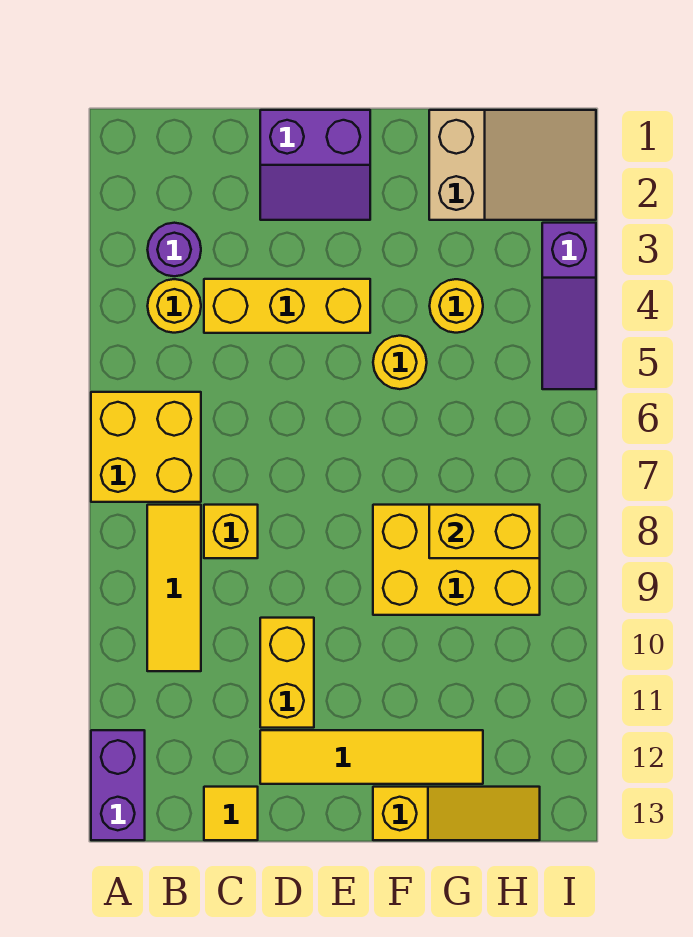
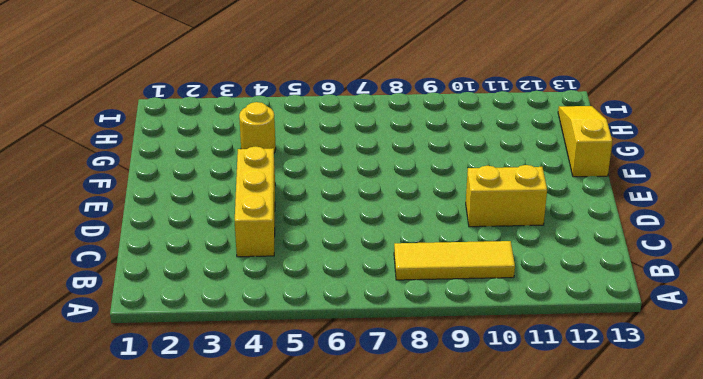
none -> yellow 2x2 brick [91,392,201,502]
none -> purple 1x2 brick [91,730,145,840]
none -> purple 1x1 round brick [147,223,201,276]

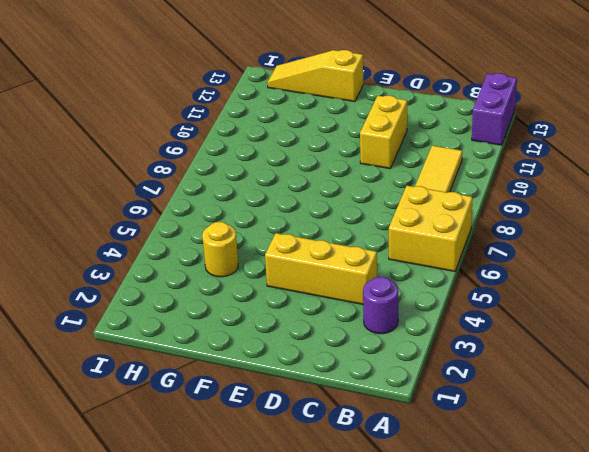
none -> yellow 1x1 round brick [148,279,201,333]
none -> yellow 1x1 brick [204,505,258,558]
none -> yellow 1x1 tile [204,787,258,840]

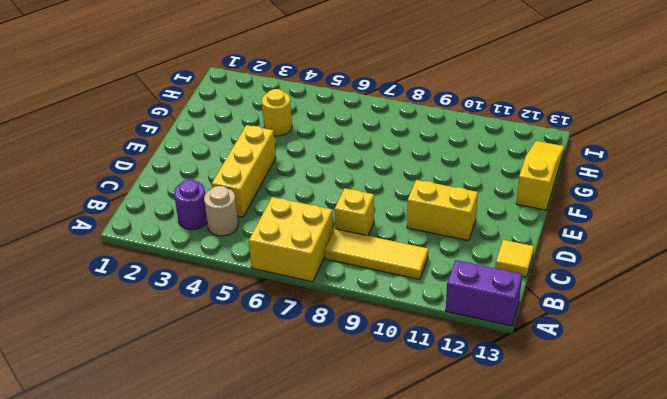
tan 1x1 round brick [204,186,238,236] -> yellow 1x1 round brick [148,279,201,333]
none -> purple 2x2 slope [260,110,370,220]
none -> yellow 1x4 tile [260,730,483,784]
none -> yellow 1x1 round brick [373,336,427,389]

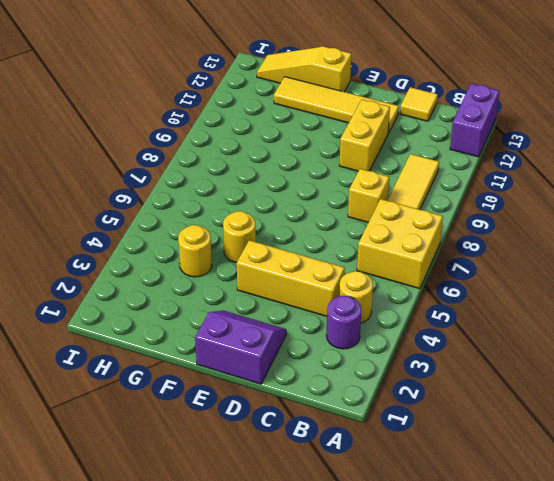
none -> yellow 2x3 brick [373,505,540,615]
none -> tan 2x3 slope [429,110,596,220]
none -> purple 1x3 slope [542,223,596,389]

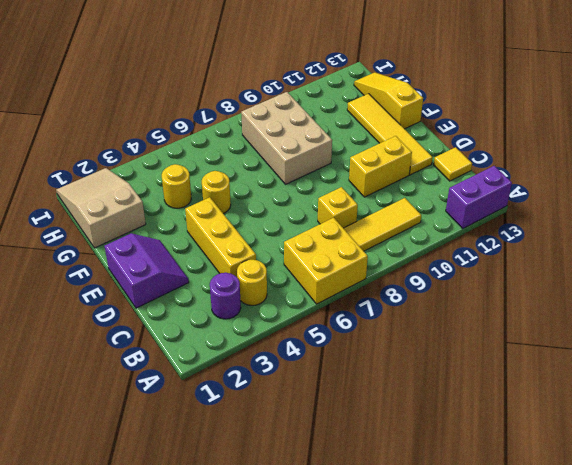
tan 2x3 brick [241,92,332,184] -> yellow 2x3 brick [373,505,540,615]
none -> purple 1x3 slope [542,223,596,389]
none -> yellow 1x2 brick [429,505,540,558]

